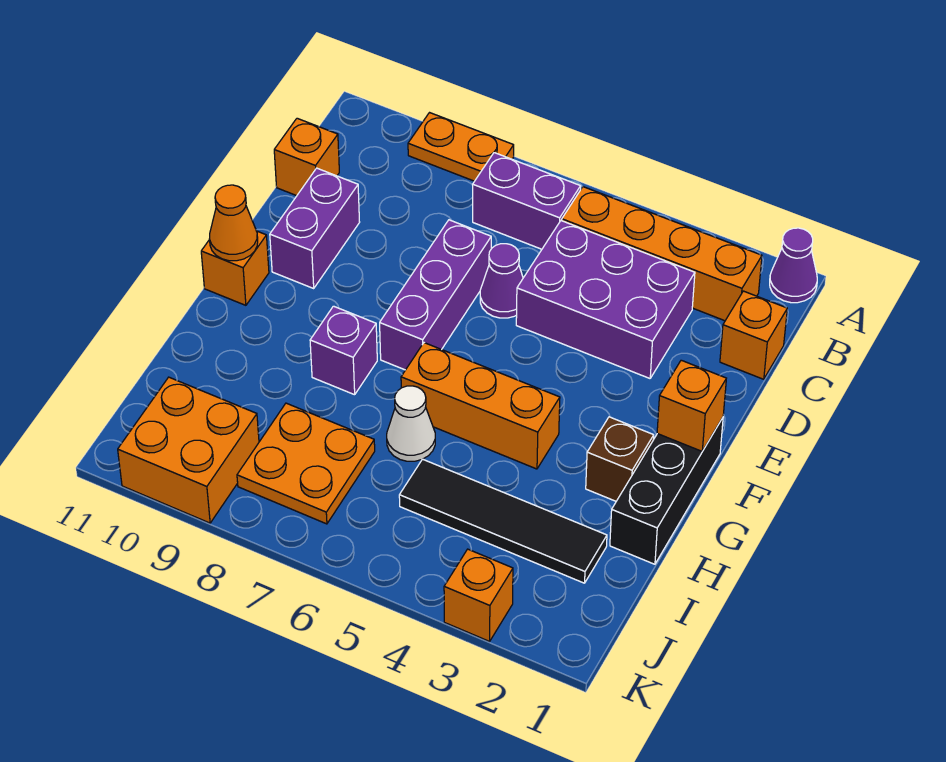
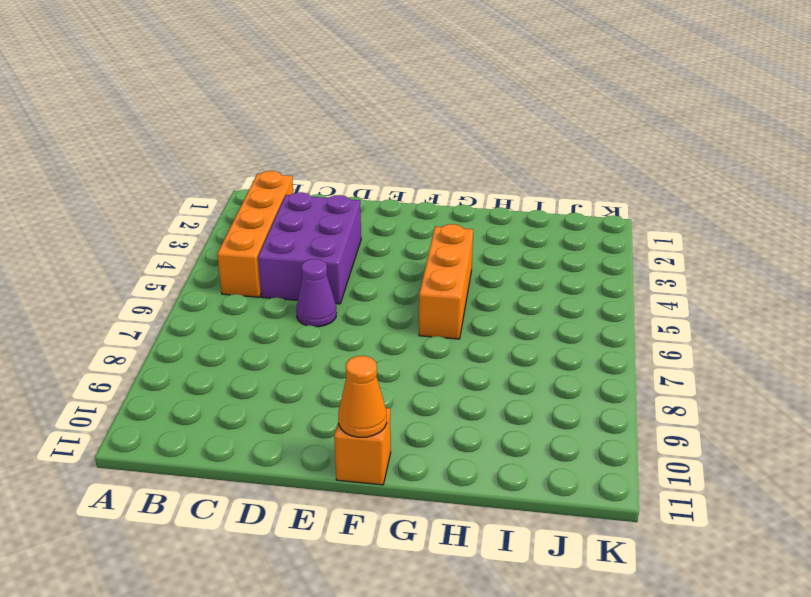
none -> purple 1x1 cone [770,228,817,303]
none -> orange 1x2 plate [408,113,514,181]
none -> purple 1x2 brick [473,153,581,249]

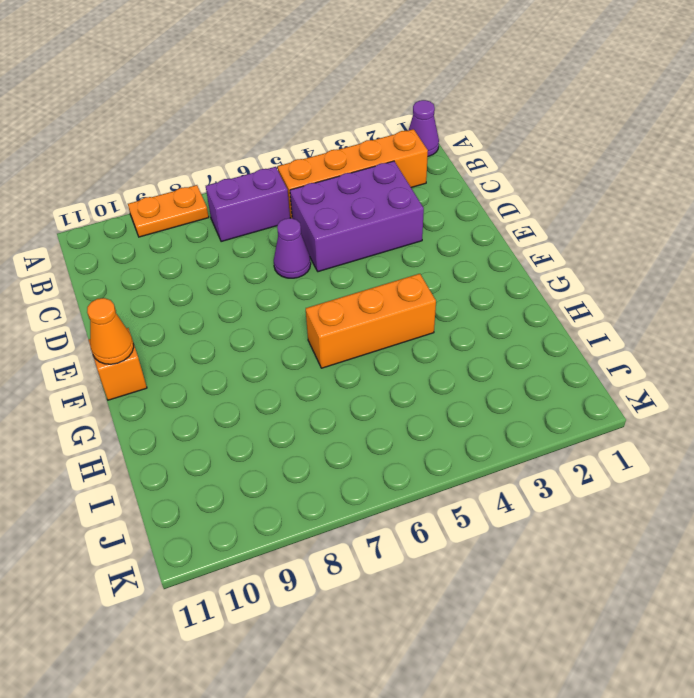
none -> orange 1x1 brick [720,291,787,379]
none -> orange 1x1 brick [274,118,339,196]
none -> purple 1x3 brick [380,220,491,370]

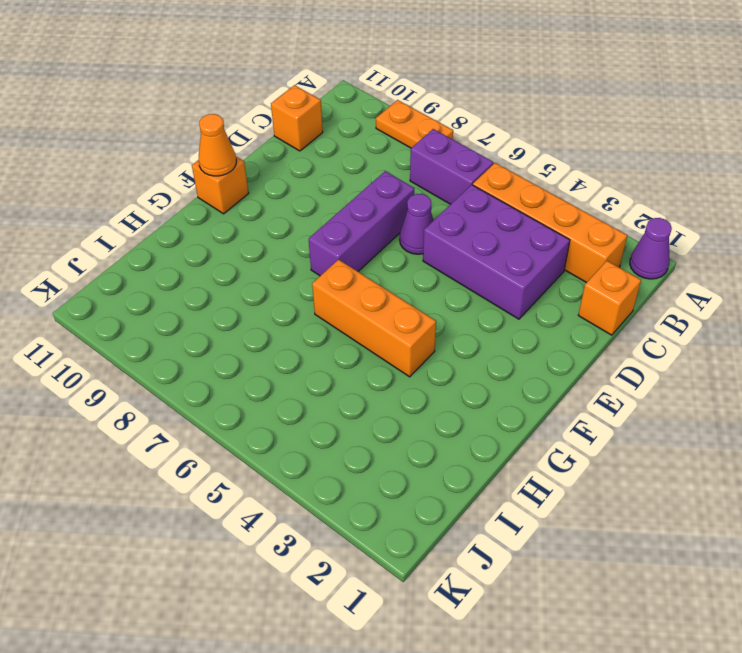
none -> purple 1x2 brick [270,168,360,288]
none -> black 1x3 brick [610,418,723,564]
none -> brown 1x1 brick [586,417,654,501]

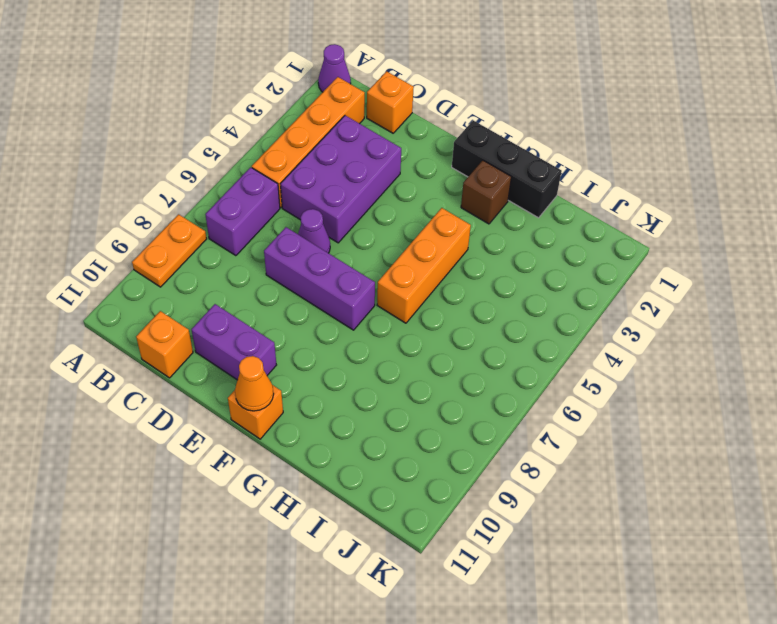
none -> purple 1x1 brick [310,306,377,395]
none -> white 1x1 cone [387,386,435,461]
none -> black 1x4 tile [399,459,607,583]

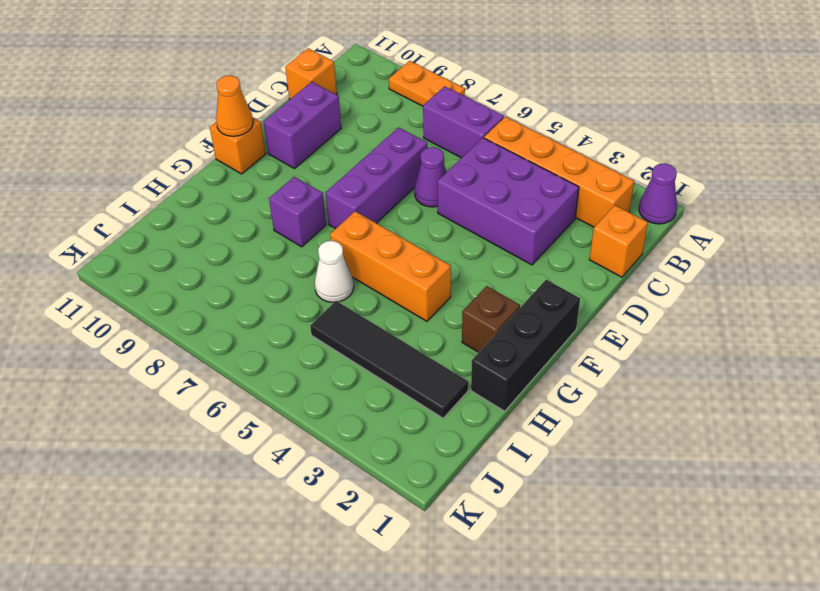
none -> orange 2x2 plate [237,403,375,524]
none -> orange 2x2 brick [118,377,259,523]
none -> orange 1x1 brick [444,549,513,641]

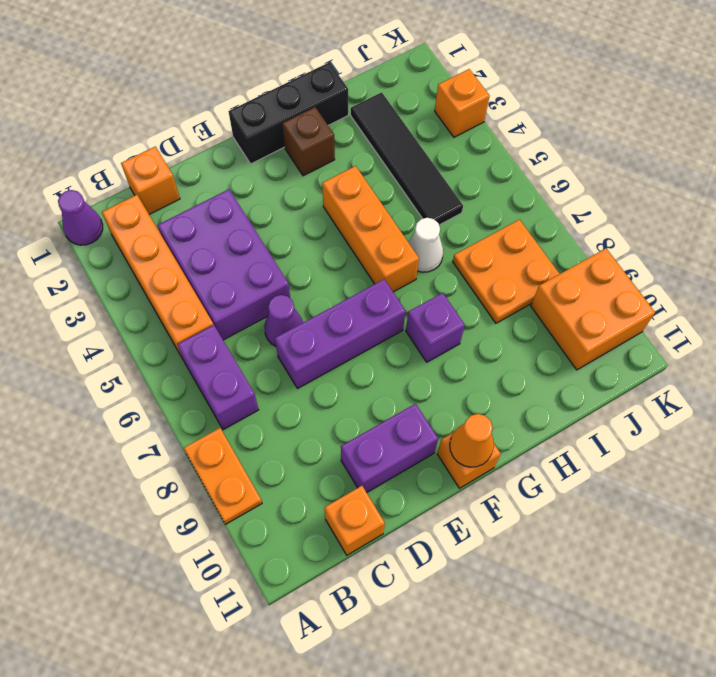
none -> orange 1x1 brick [657,360,726,451]

